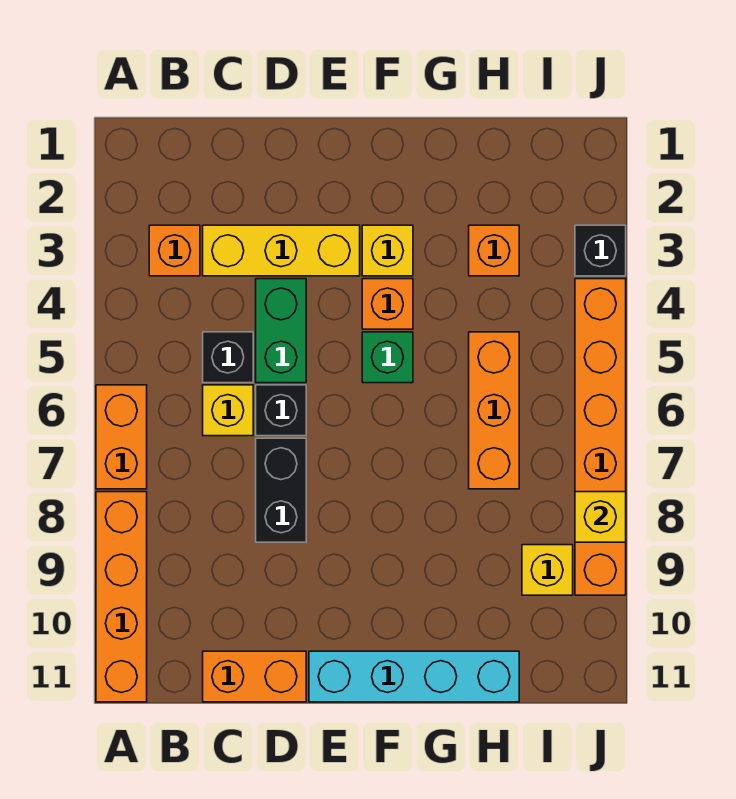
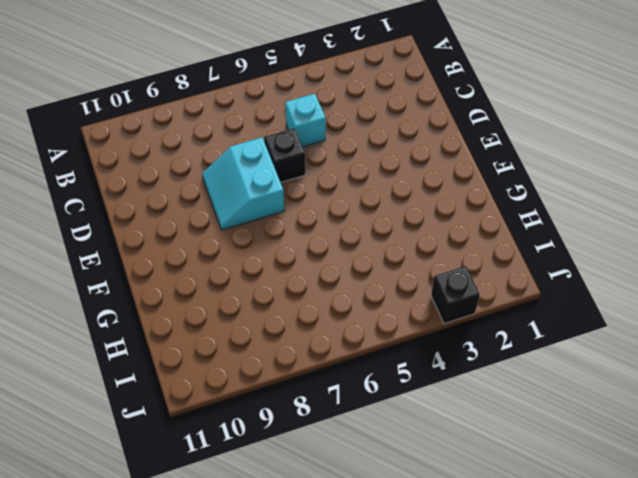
cyan 1x1 brick [285,94,326,147] -> black 1x1 brick [203,332,253,383]
cyan 2x2 slope [202,138,284,230] -> black 1x2 brick [256,438,306,542]
none -> orange 1x2 brick [96,385,147,489]
none -> orange 1x4 brick [96,492,147,702]
none -> orange 1x1 brick [149,225,200,276]

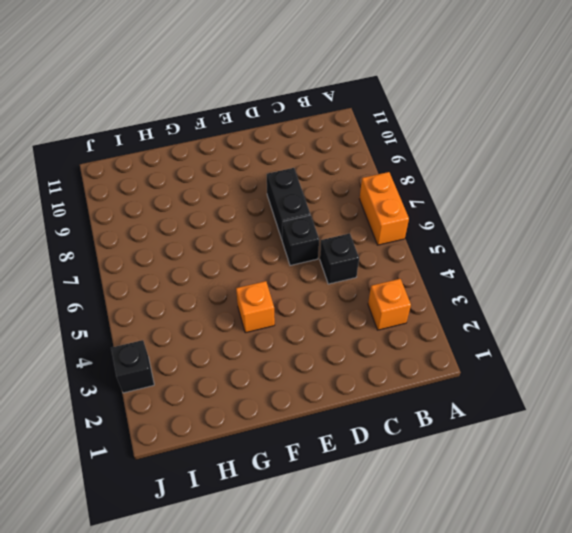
none -> orange 1x4 brick [96,492,147,702]
none -> yellow 1x3 brick [203,225,360,276]
none -> yellow 1x1 brick [203,385,253,436]

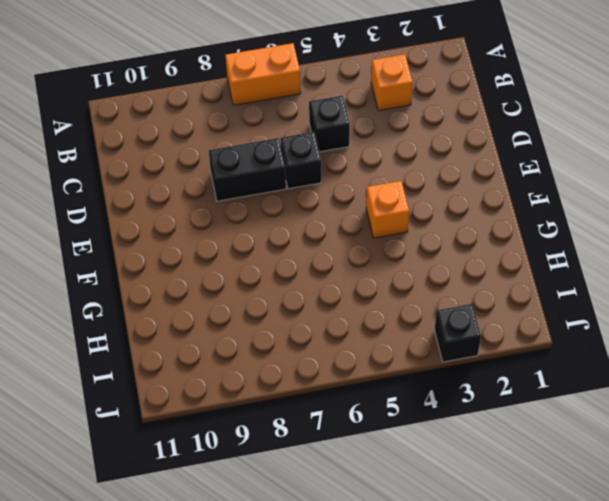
none -> orange 1x4 brick [96,492,147,702]
none -> yellow 1x3 brick [203,225,360,276]
none -> yellow 1x1 brick [203,385,253,436]

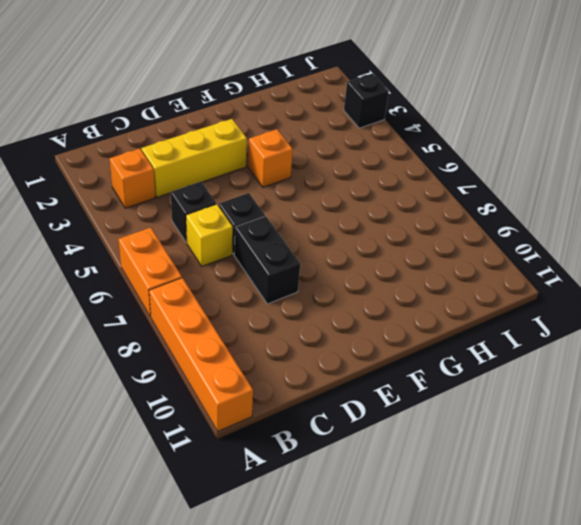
none -> orange 1x2 brick [203,651,306,702]
none -> green 1x2 brick [256,279,306,383]
none -> cyan 1x4 brick [309,651,519,702]

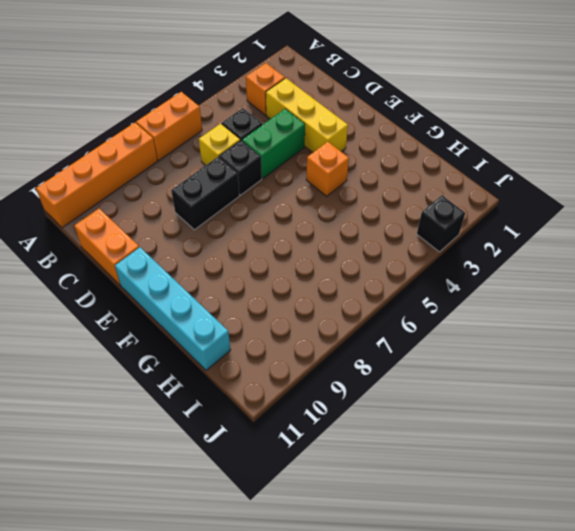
none -> yellow 1x1 brick [362,225,413,276]
none -> green 1x1 brick [362,332,413,383]
none -> orange 1x1 brick [469,225,519,276]

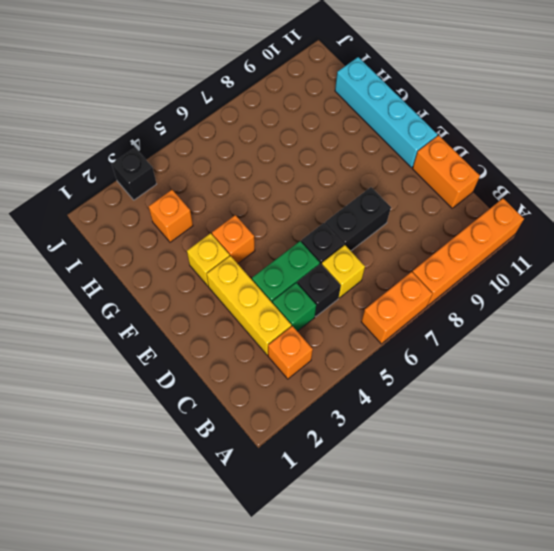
green 1x1 brick [273,283,316,331] -> green 1x1 brick moved to [362,332,413,383]
none -> orange 1x3 brick [469,332,519,489]
none -> yellow 1x1 brick [522,545,573,595]
none -> orange 1x6 brick [575,279,626,595]

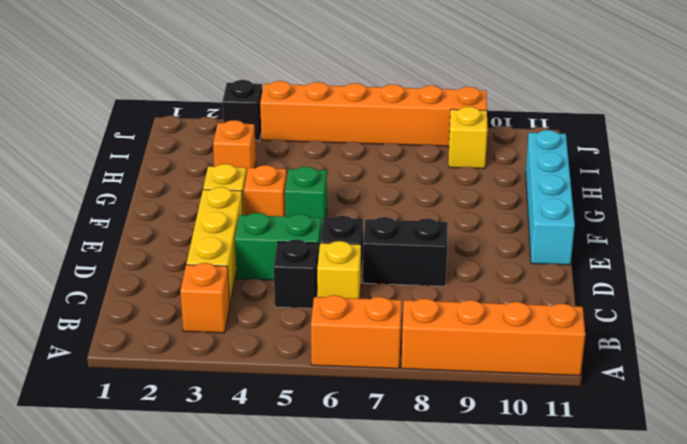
none -> orange 1x2 brick [203,651,306,702]
none -> orange 1x3 brick [469,332,519,489]
none -> yellow 1x1 brick [575,492,626,542]

